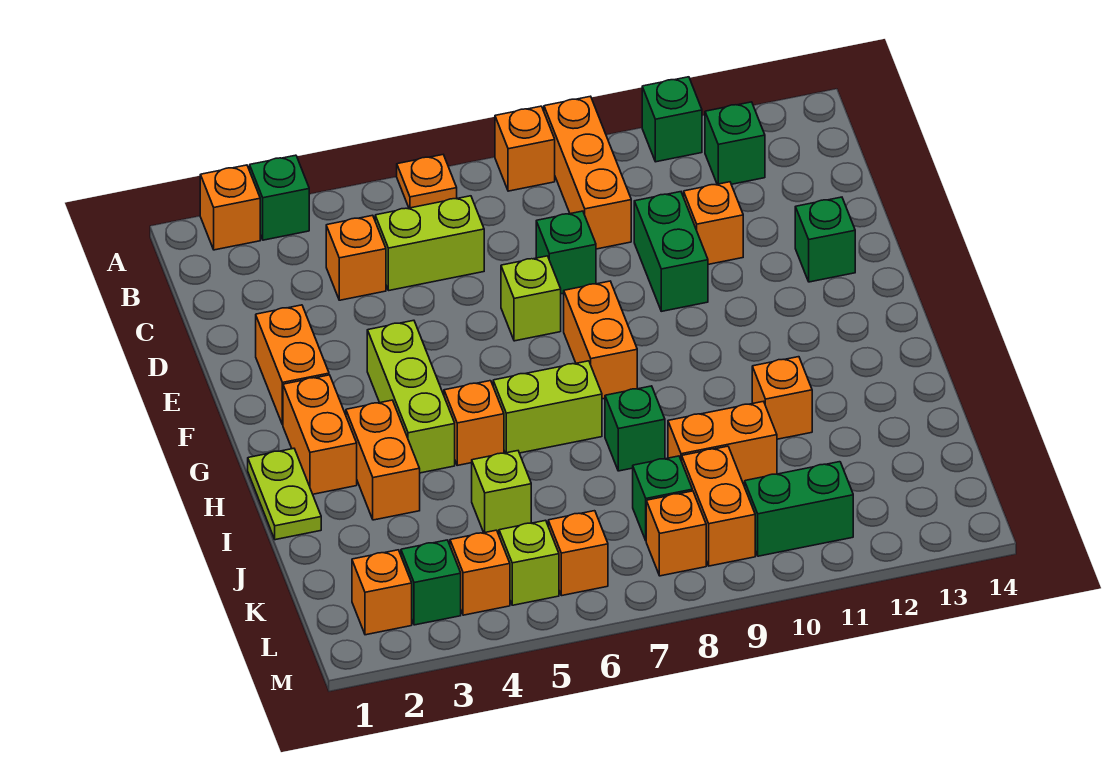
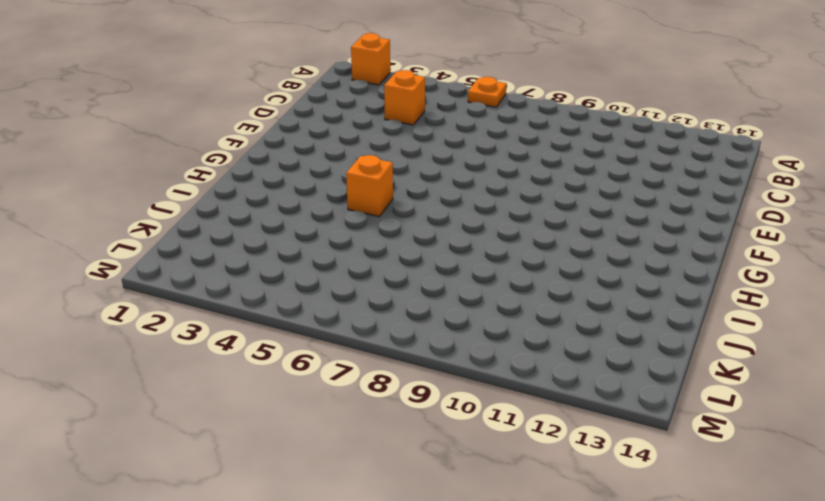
none -> green 1x1 brick [250,155,309,240]
none -> orange 1x1 brick [495,106,555,191]
none -> orange 1x3 brick [544,96,631,249]
none -> green 1x1 brick [642,77,702,162]

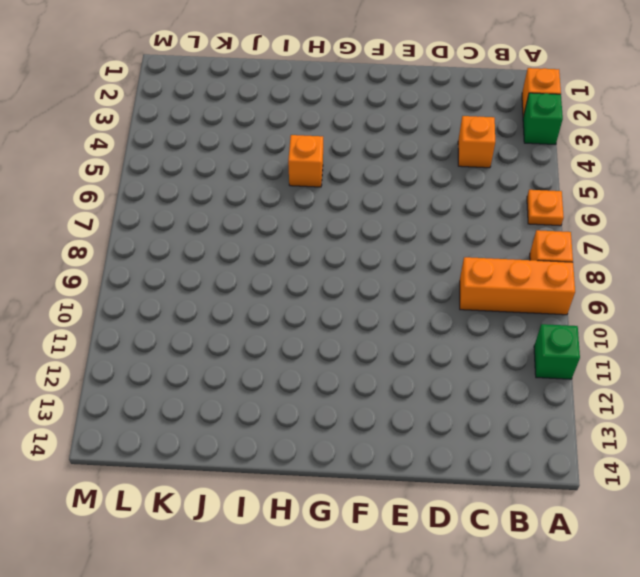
none -> green 1x1 brick [705,102,765,184]
none -> lime 1x2 brick [375,196,484,290]
none -> green 1x1 brick [536,211,596,294]
none -> green 1x2 brick [634,192,708,311]

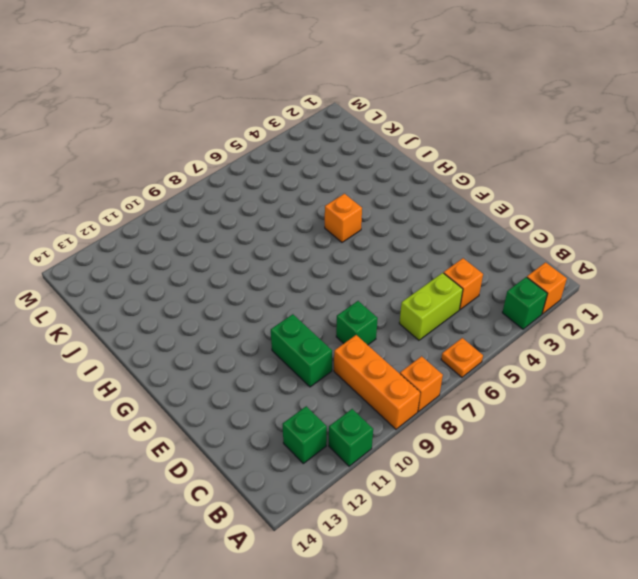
none -> orange 1x1 brick [684,182,743,264]
none -> orange 1x2 brick [256,305,329,425]
none -> lime 1x1 brick [501,256,561,341]
none -> green 1x1 brick [795,197,855,282]

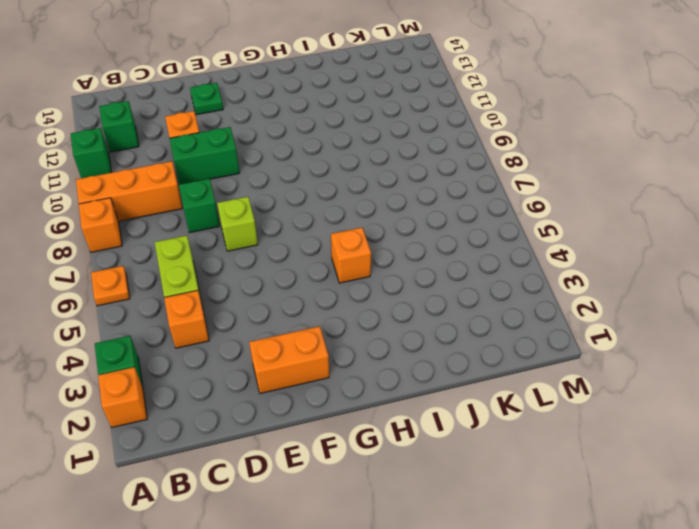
green 1x1 plate [190,83,223,115] -> green 1x1 brick [795,197,855,282]
none -> lime 1x3 brick [367,320,455,473]
none -> orange 1x2 brick [564,281,637,399]
none -> orange 1x2 brick [283,375,357,494]
none -> lime 1x2 plate [248,448,321,540]

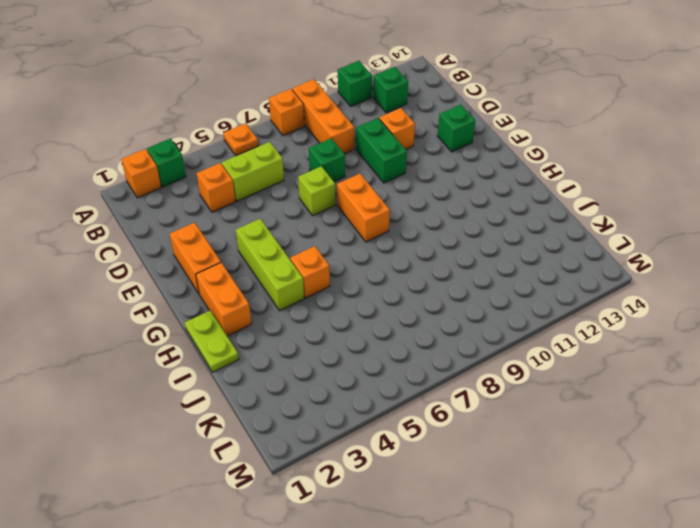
none -> orange 1x2 brick [346,400,420,520]
none -> lime 1x2 brick [493,361,602,453]
none -> green 1x1 brick [605,386,665,471]
none -> orange 1x1 brick [752,357,812,439]

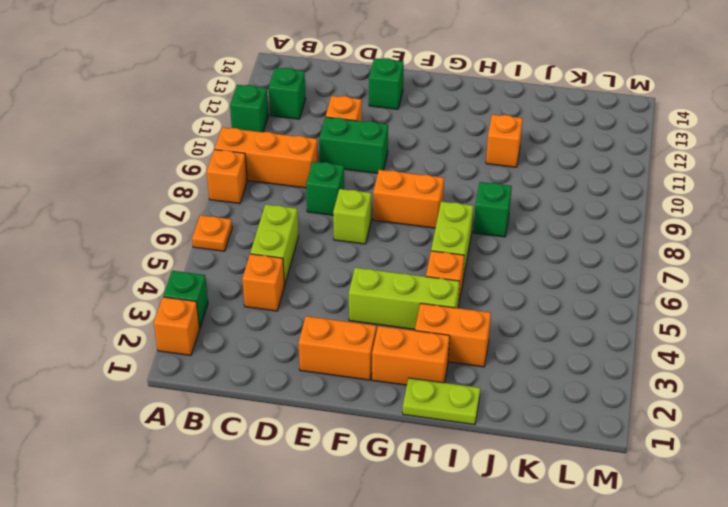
none -> lime 1x1 brick [472,451,531,533]
none -> orange 1x2 brick [668,401,777,484]
none -> green 1x1 brick [633,456,692,540]
none -> orange 1x2 brick [682,446,755,566]

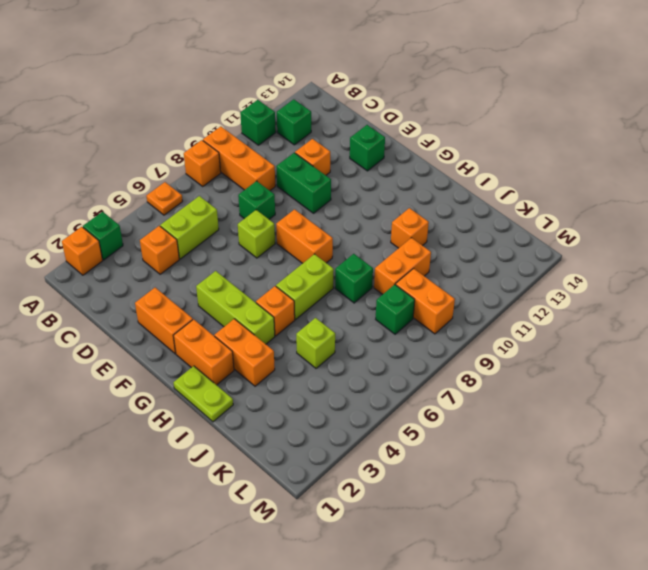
none -> orange 1x1 brick [352,550,412,635]
none -> green 1x1 brick [401,540,461,625]
none -> orange 1x1 brick [450,530,510,615]
none -> lime 1x1 brick [499,520,559,605]

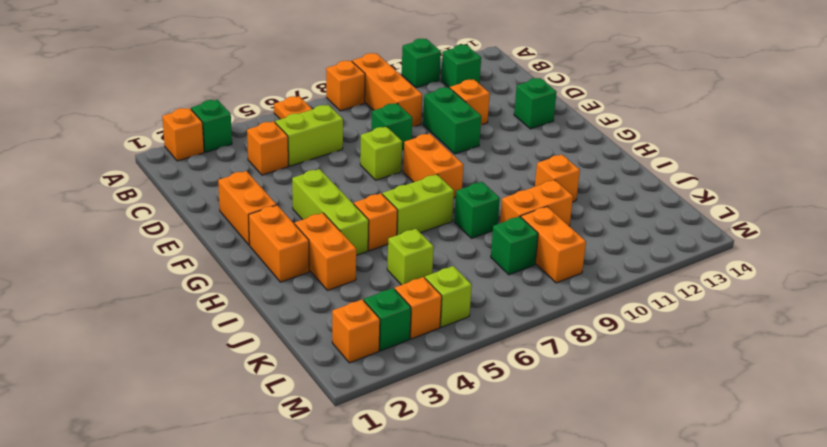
none -> lime 1x2 plate [248,448,321,540]
none -> orange 1x1 brick [548,511,608,596]
none -> orange 1x1 brick [646,491,706,576]
none -> green 1x2 brick [745,462,853,556]

